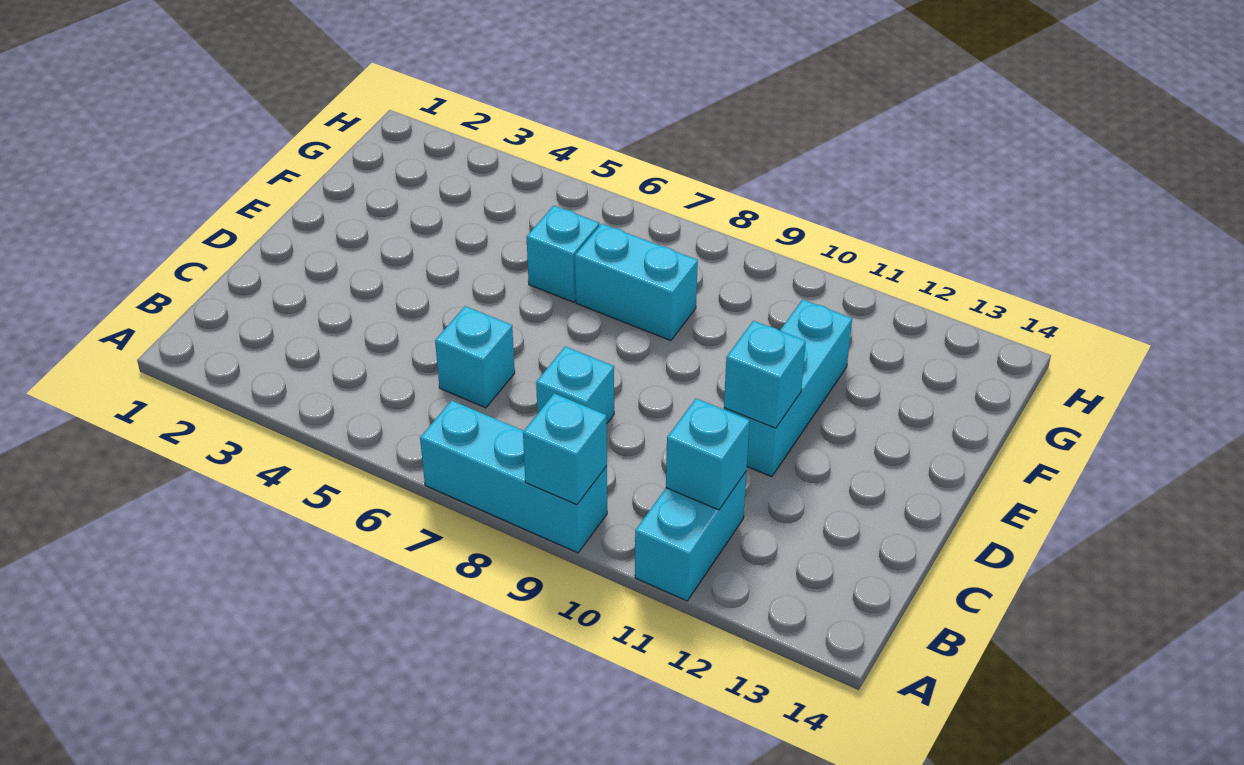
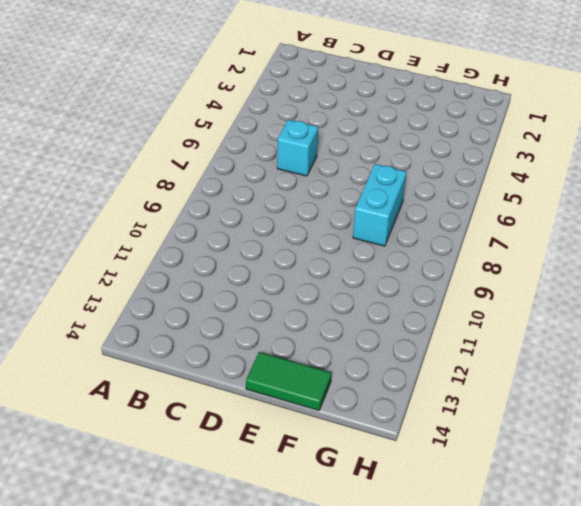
green 1x2 tile [246,352,331,410] -> none
none -> cyan 1x3 brick [420,400,607,553]
none -> cyan 1x2 brick [635,472,746,601]

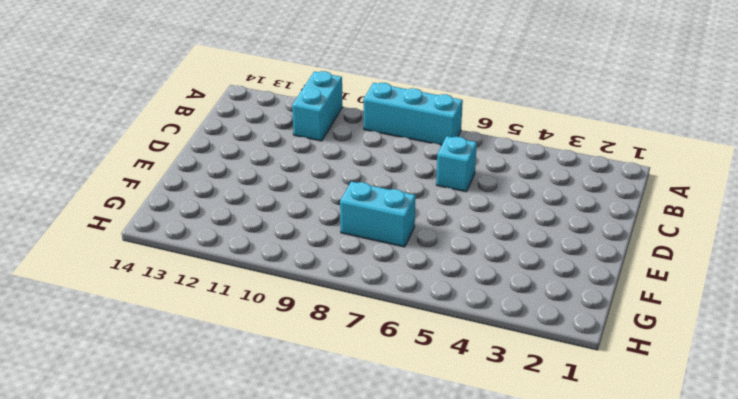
none -> cyan 1x1 brick [536,347,614,423]
none -> cyan 1x3 brick [724,300,852,477]

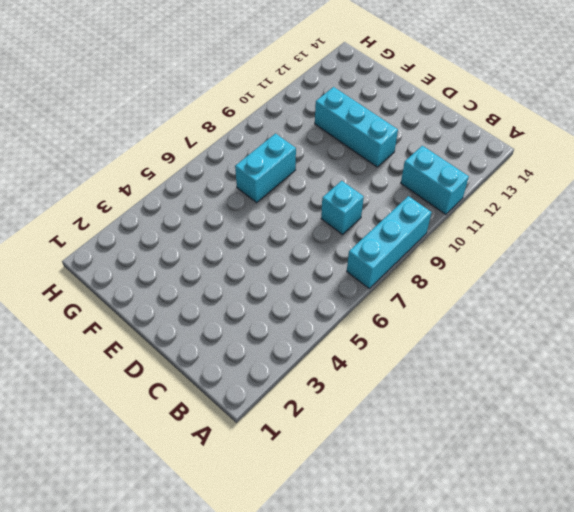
none -> cyan 1x1 brick [435,306,515,408]
none -> cyan 1x1 brick [527,206,599,302]

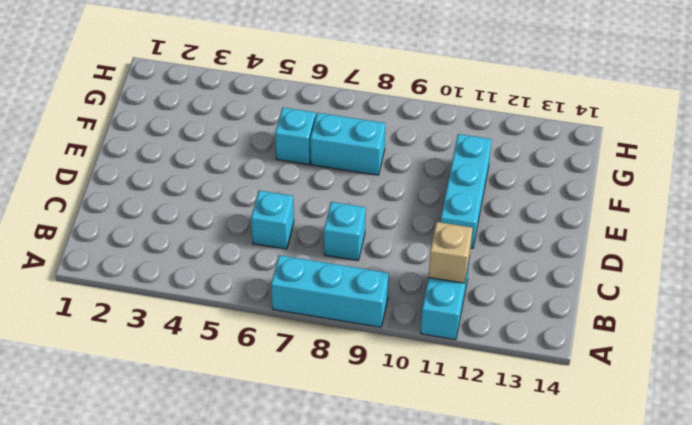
tan 1x1 brick [429,222,472,283] -> cyan 1x1 brick [666,399,750,510]
none -> cyan 1x1 brick [523,393,607,505]
none -> cyan 1x1 brick [724,321,806,428]

